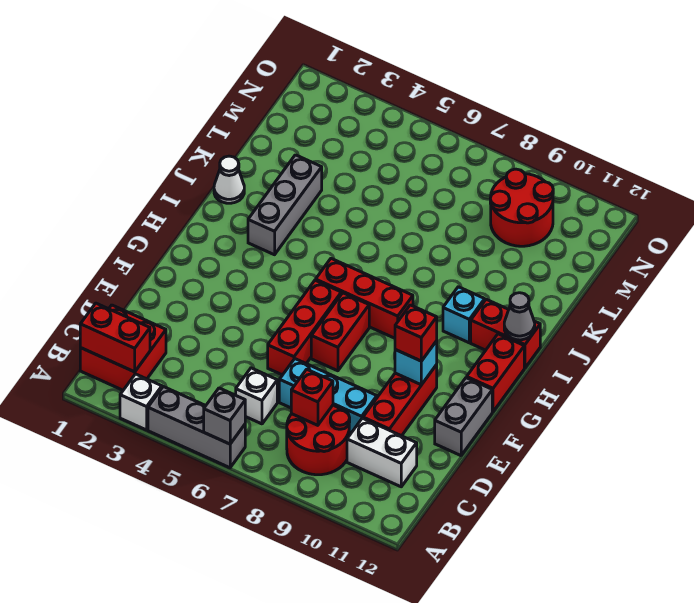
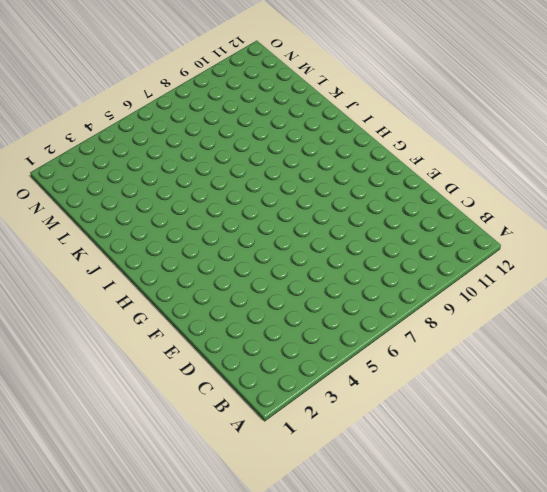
none -> white 1x1 brick [120,374,162,430]
none -> grey 1x3 brick [148,387,245,468]
none -> red 2x2 brick [80,305,166,390]

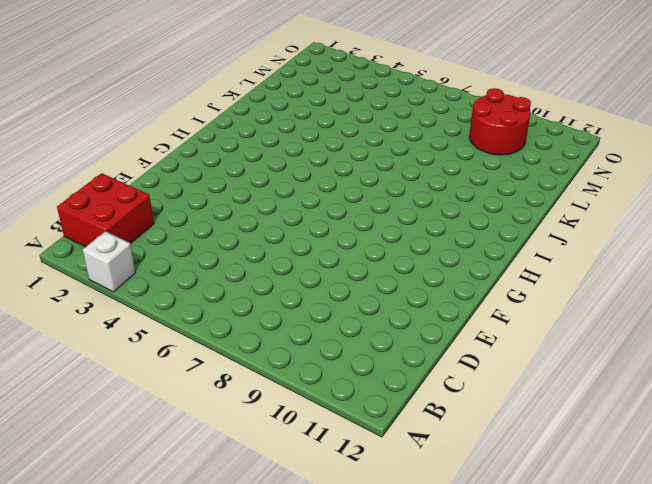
none -> grey 1x3 brick [148,387,245,468]
none -> red 2x2 round brick [287,405,350,475]
none -> white 1x1 brick [236,368,277,424]

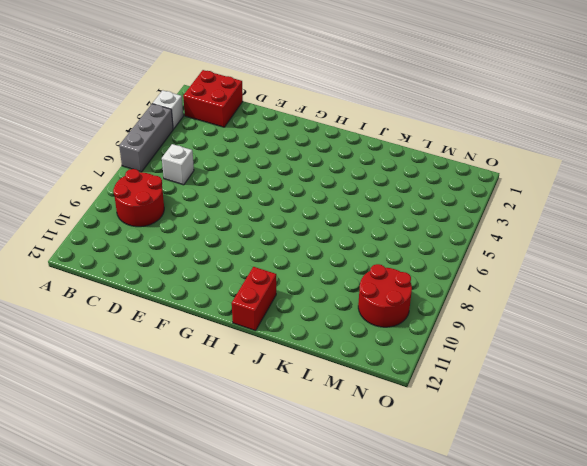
none -> white 1x2 brick [347,418,417,487]
none -> cyan 1x3 brick [279,359,377,434]
none -> red 1x3 brick [363,365,437,436]

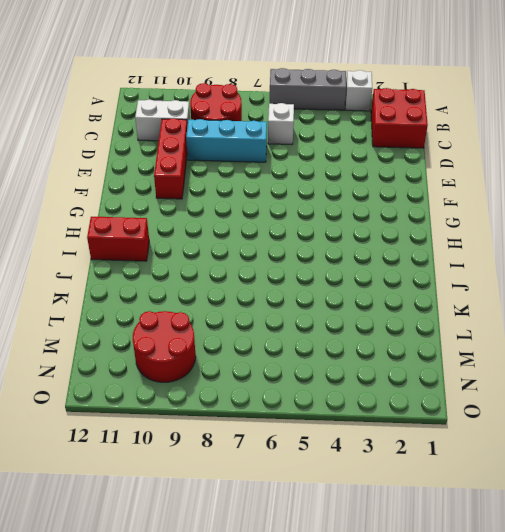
none -> red 1x3 brick [268,280,341,375]
none -> grey 1x2 brick [435,378,492,456]
none -> red 1x2 brick [311,293,369,371]

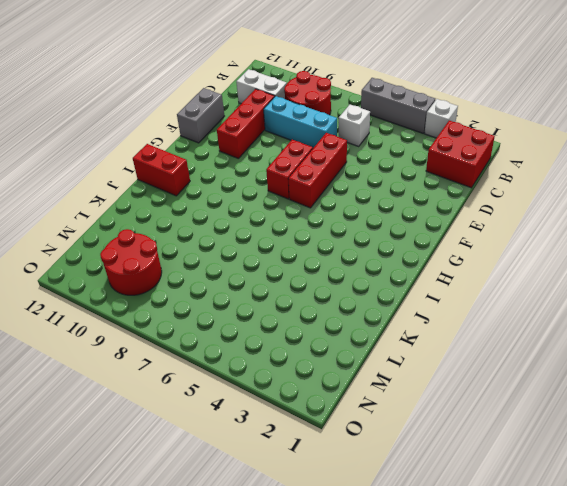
none -> red 1x2 brick [467,334,524,412]
none -> red 1x3 brick [316,259,413,338]
none -> grey 1x3 brick [248,155,322,255]

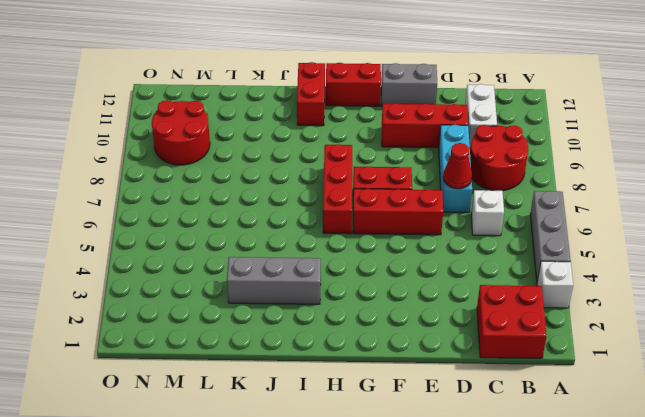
red 1x1 cone [443,143,472,189] -> none
none -> cyan 1x1 brick [443,287,485,343]
none -> white 1x1 cone [214,156,244,203]
none -> grey 1x1 brick [204,388,245,444]

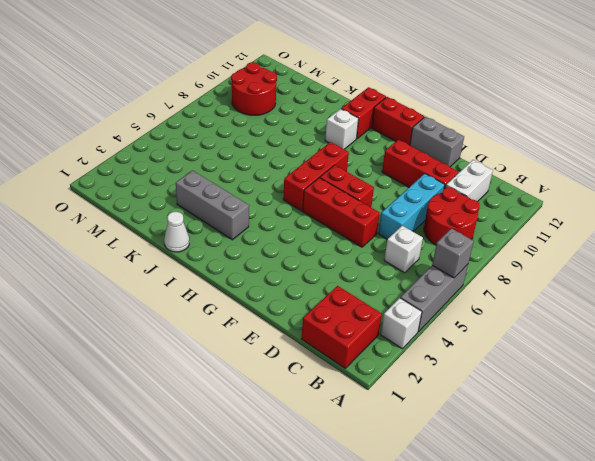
white 1x1 brick [325,109,359,149] -> cyan 1x1 brick [443,287,485,343]
none -> red 1x2 brick [80,303,150,372]
none -> red 1x1 brick [291,369,333,425]
none -> cyan 1x1 brick [395,341,437,385]

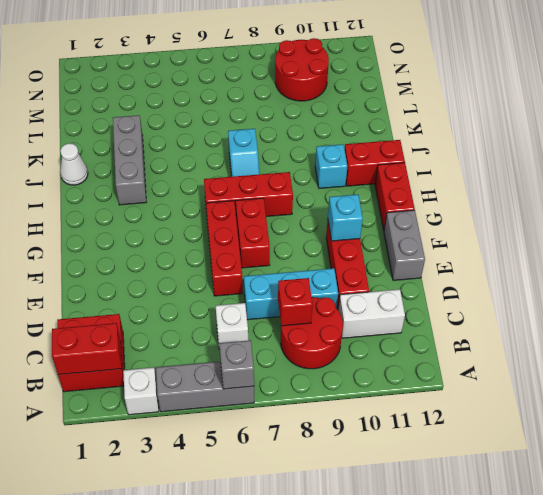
cyan 1x2 slope [228,129,260,177] -> none
none -> grey 1x1 cone [504,293,535,340]
none -> red 1x1 brick [395,305,437,361]

